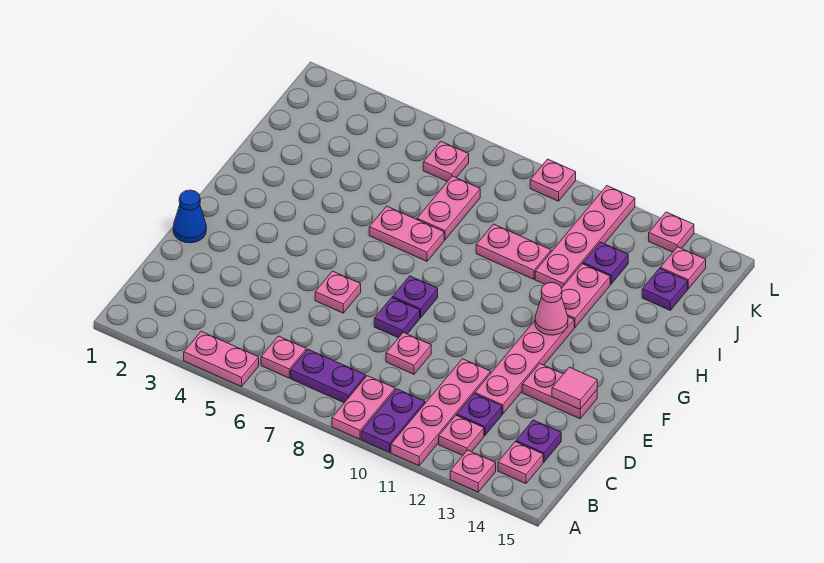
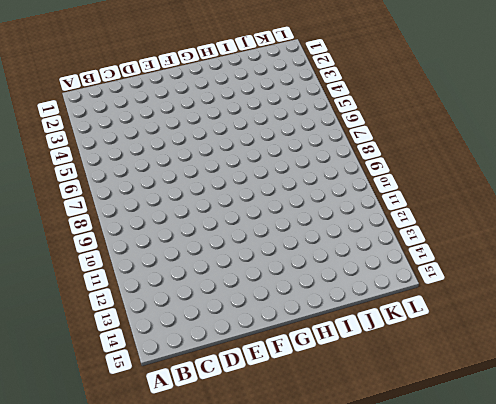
none -> pink 1x2 plate [184,331,259,387]
none -> pink 1x2 plate [332,376,395,439]
none -> purple 1x2 plate [361,389,425,453]
none -> pink 1x4 plate [391,359,491,466]

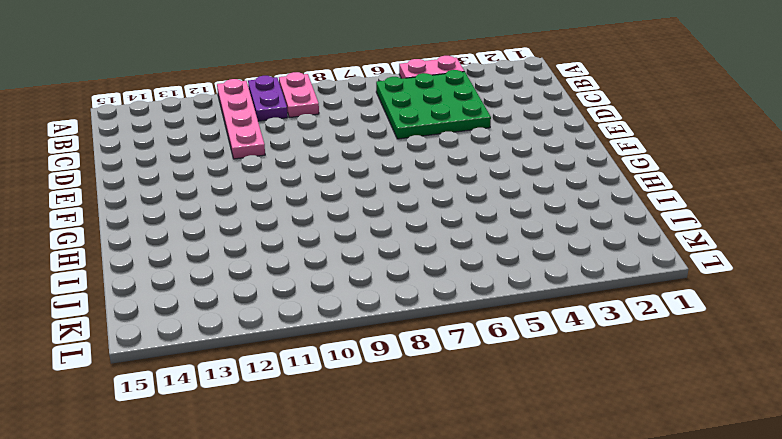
green 3x3 plate [376,70,491,139] -> pink 1x1 plate [261,336,306,378]
none -> pink 1x1 plate [450,450,496,492]
none -> purple 1x2 plate [291,349,366,403]
none -> pink 1x1 plate [439,415,484,456]
none -> pink 1x1 plate [498,442,543,484]

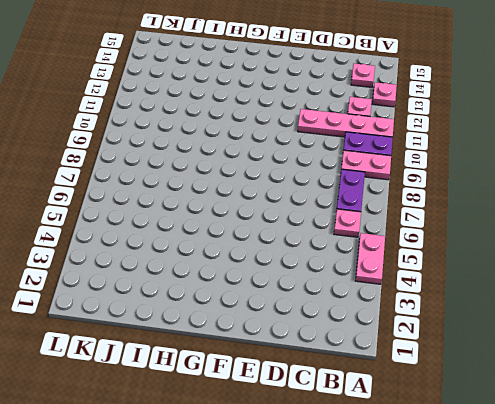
none -> purple 1x1 plate [457,394,502,436]
none -> purple 1x1 plate [516,420,561,462]
none -> pink 1x1 plate [386,332,431,374]
none -> pink 1x4 plate [475,317,574,414]

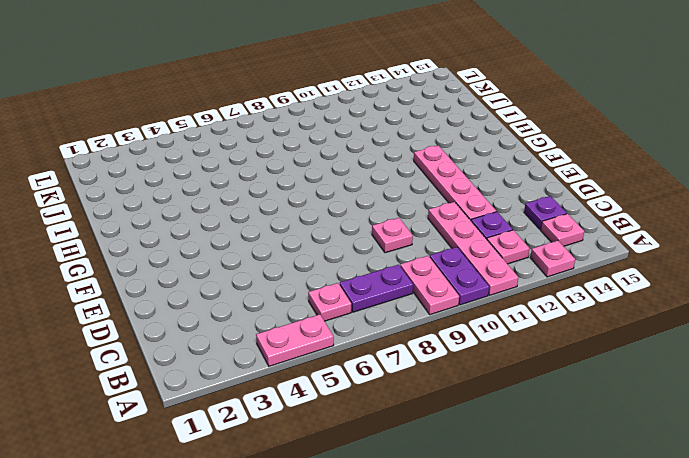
none -> blue 1x1 cone [173,190,206,243]
none -> pink 1x1 plate [315,271,361,313]
none -> purple 1x1 plate [374,298,420,338]
none -> pink 1x2 plate [522,364,597,419]

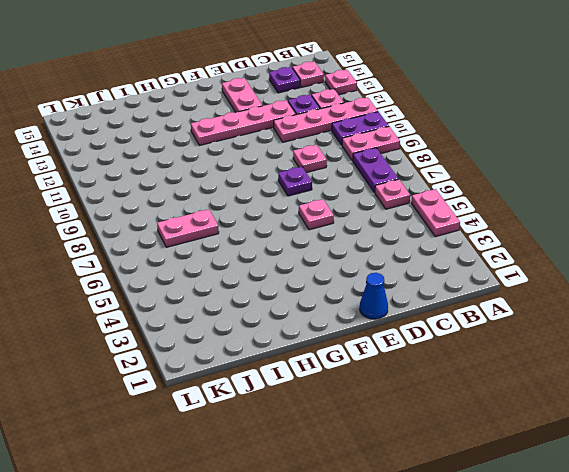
none -> purple 1x1 plate [392,276,438,318]
none -> pink 1x2 plate [369,206,444,261]
none -> pink 1x2 plate [561,264,610,327]
none -> pink 1x2 plate [476,224,551,279]

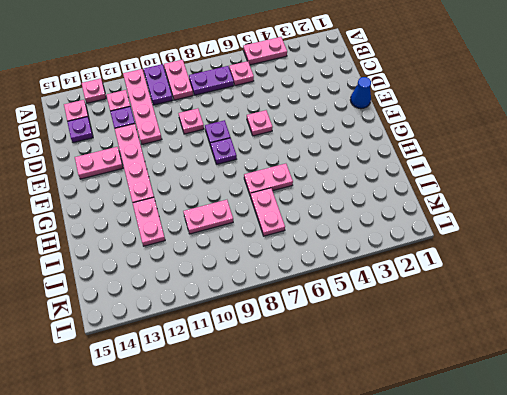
none -> pink 1x4 plate [535,186,635,288]
none -> purple 1x1 plate [583,242,628,284]
none -> purple 1x1 plate [642,269,688,310]
none -> pink 1x1 plate [423,141,469,182]

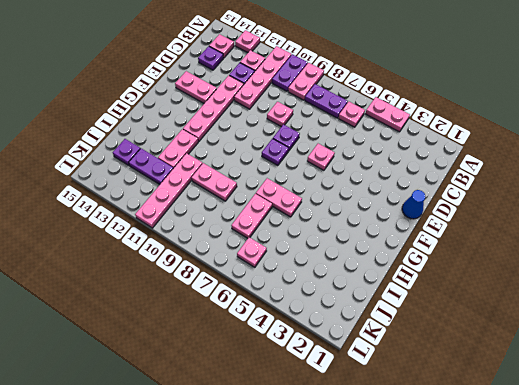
purple 1x2 plate [129,149,173,184] -> purple 1x1 plate [583,242,628,284]
none -> pink 1x1 plate [660,247,706,289]
none -> pink 1x1 plate [530,159,576,201]
none -> pink 1x1 plate [649,212,694,252]
none -> pink 1x1 tile [552,367,597,409]

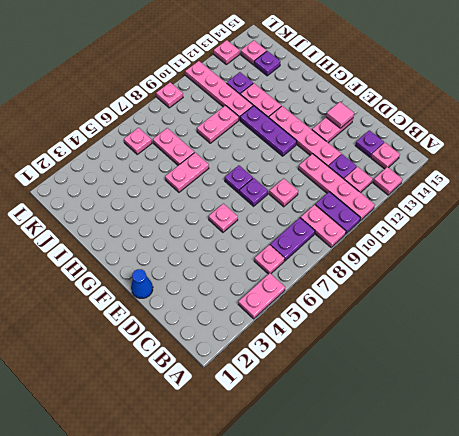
purple 1x3 plate [240,106,297,156] -> none
none -> pink 1x1 cone [535,283,568,335]

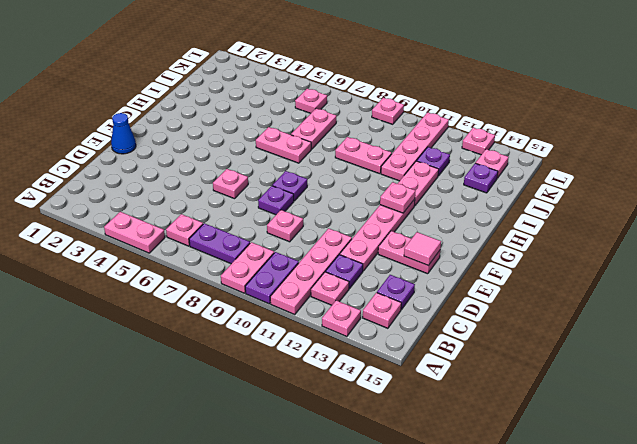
pink 1x1 plate [380,182,415,213] -> pink 1x1 cone [535,283,568,335]

